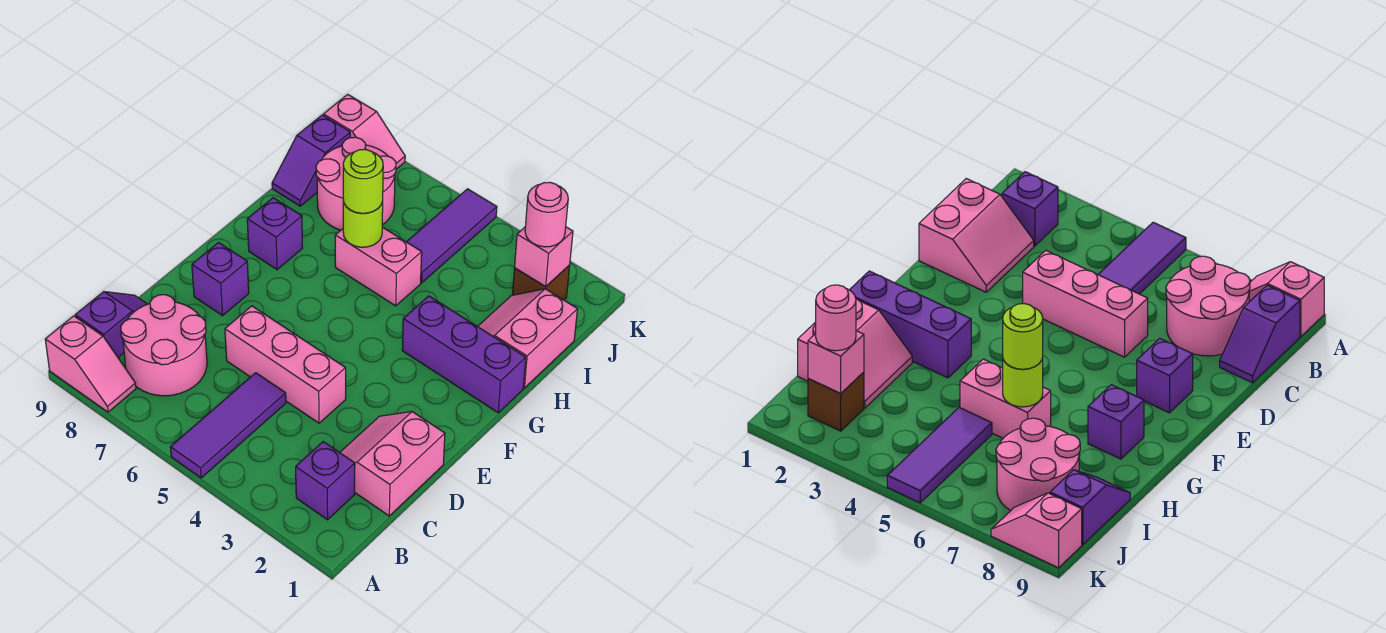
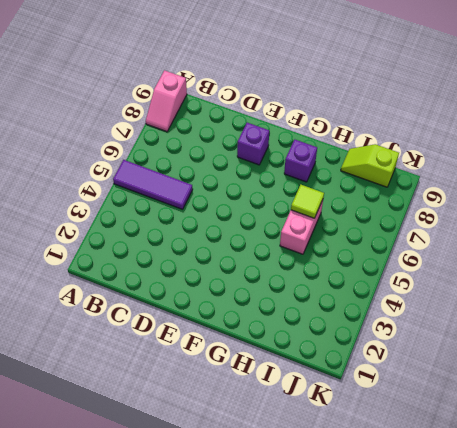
lime 1x1 tile [291,185,324,218] -> lime 1x1 round brick [343,200,383,247]
lime 1x2 slope [341,144,399,187] -> purple 1x2 slope [272,115,350,206]
none -> purple 1x1 brick [296,442,355,520]
none -> pink 2x2 round brick [121,295,207,396]
none -> purple 1x2 slope [75,292,147,357]

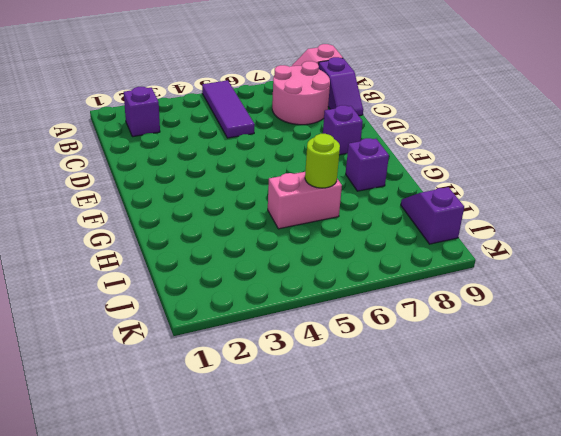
none -> pink 2x2 slope [340,412,445,516]
none -> pink 1x3 brick [225,306,346,423]
none -> purple 1x3 brick [402,296,526,413]

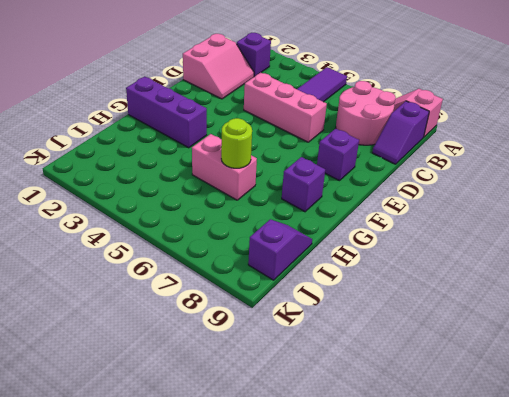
none -> pink 2x2 slope [478,289,578,388]
none -> purple 1x3 tile [407,189,497,283]
none -> pink 2x2 round brick [316,137,396,230]

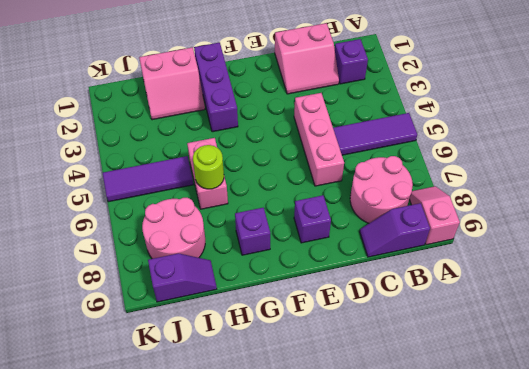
none -> brown 1x1 brick [513,265,570,300]
none -> pink 1x2 slope [323,94,405,169]
none -> pink 1x1 brick [515,227,573,286]

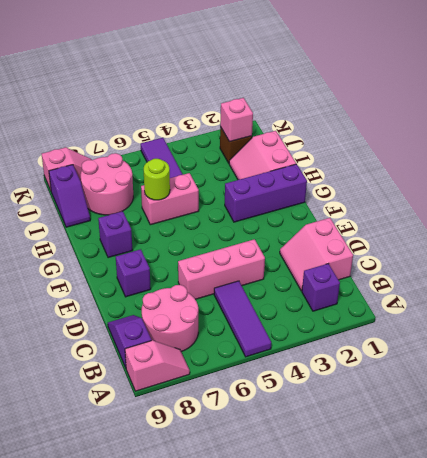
none -> lime 1x1 round brick [343,149,383,213]
none -> pink 1x1 round brick [525,182,568,247]

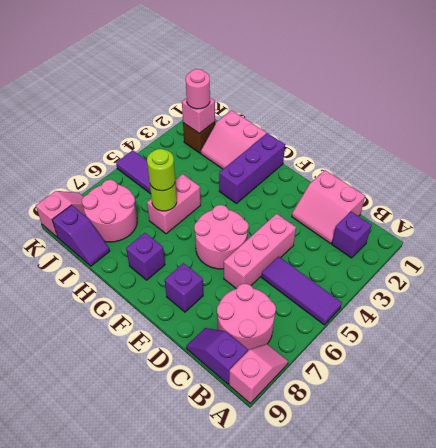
pink 2x2 round brick [194,205,248,269] -> none

